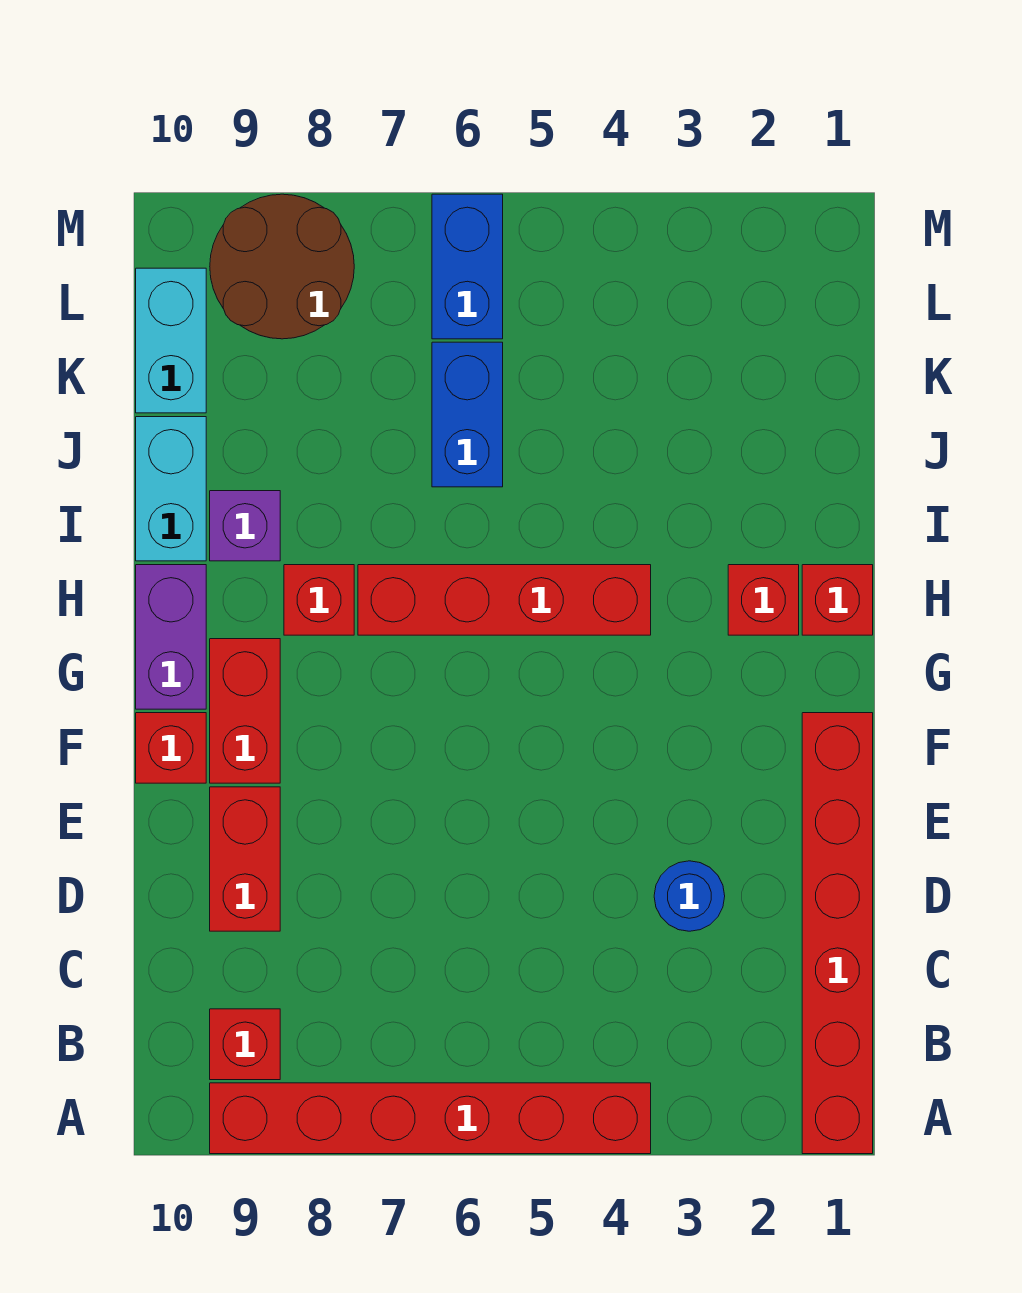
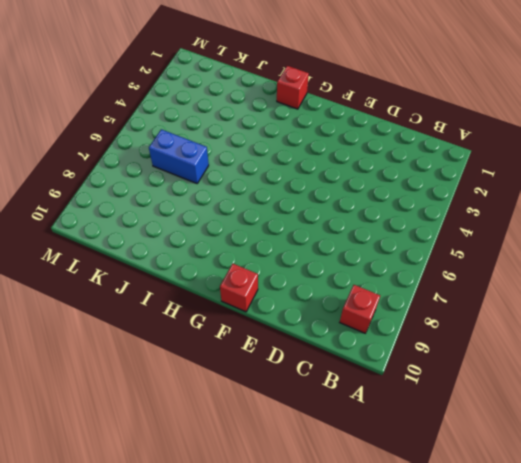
none -> red 1x6 brick [802,713,873,1154]
none -> red 1x6 brick [210,1083,651,1154]
none -> blue 1x1 round brick [654,861,725,931]

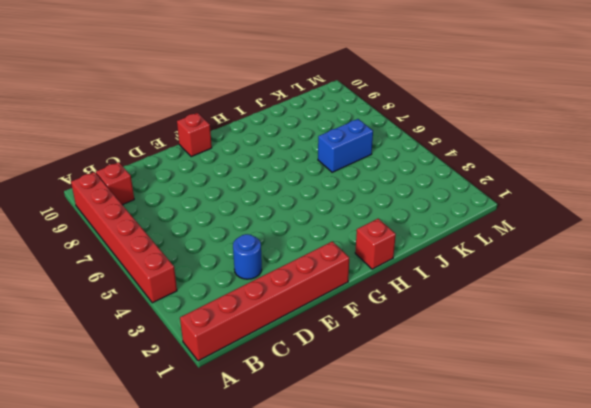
none -> red 1x2 brick [210,787,280,931]
none -> red 1x2 brick [210,639,280,783]
none -> purple 1x2 brick [136,565,206,709]

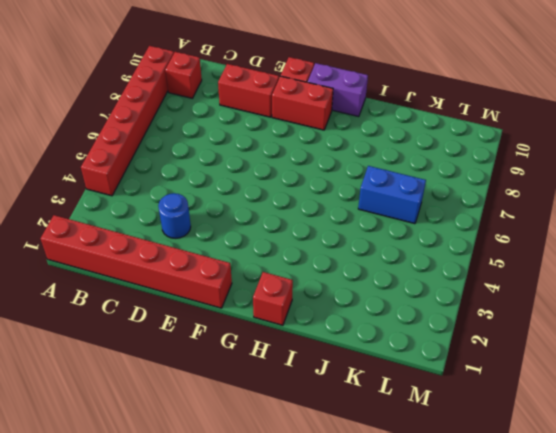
none -> red 1x1 brick [728,565,799,635]
none -> red 1x4 brick [358,565,651,635]
none -> red 1x1 brick [284,565,354,635]

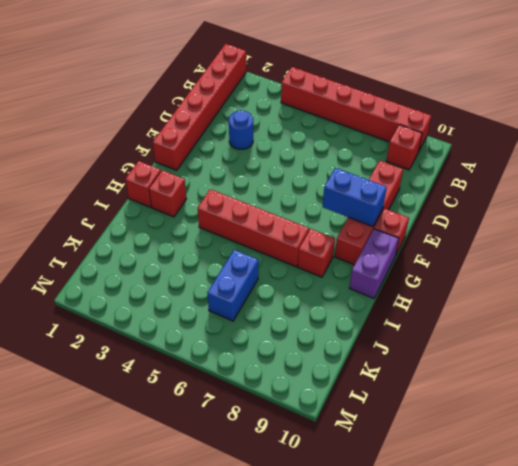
blue 1x2 brick [323,168,387,227] -> blue 1x2 brick turned to [432,194,503,339]
none -> purple 1x1 brick [210,491,280,561]
none -> cyan 1x2 brick [136,417,206,561]
none -> cyan 1x2 brick [136,268,206,413]

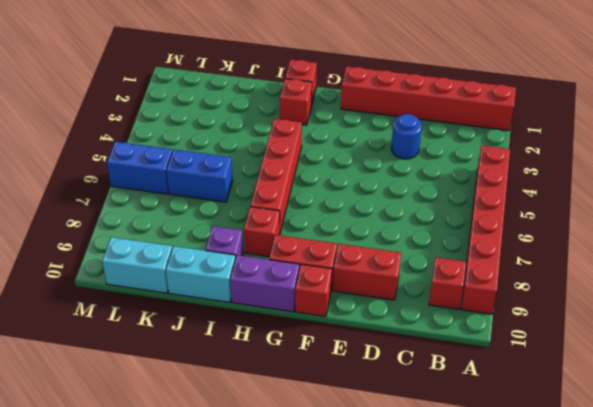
none -> brown 2x2 round brick [210,194,354,339]

